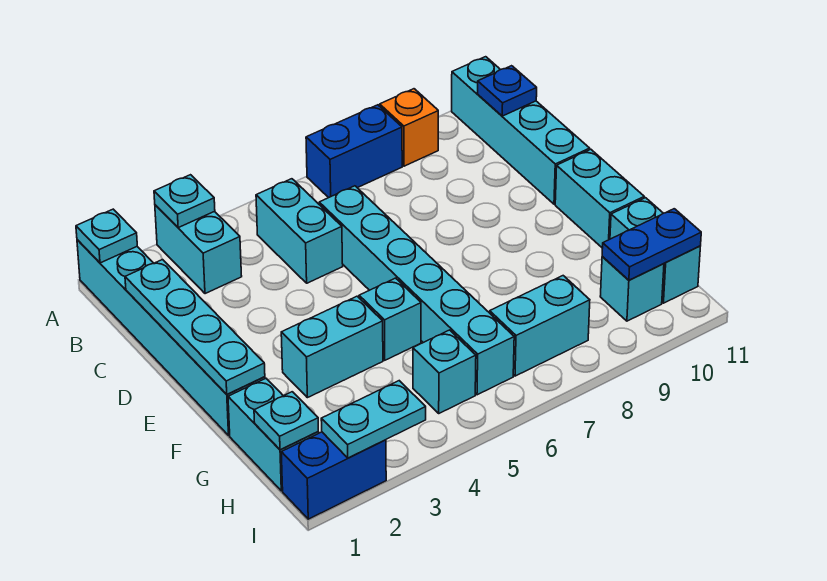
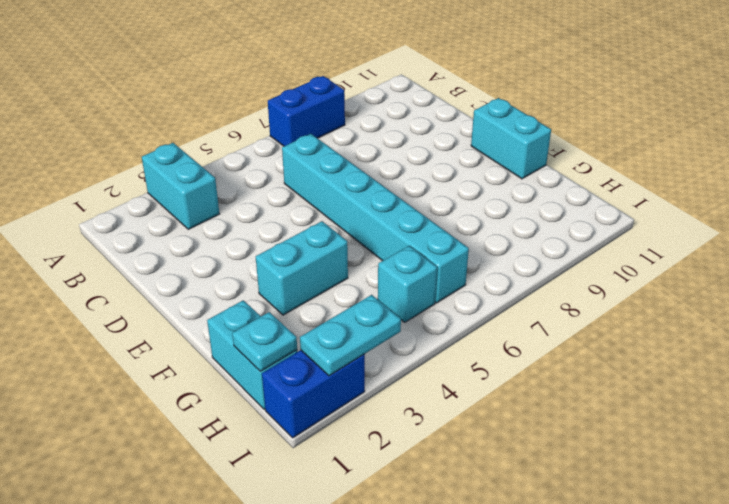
none -> cyan 1x6 brick [77,240,265,435]
none -> orange 1x1 brick [380,89,438,166]
none -> cyan 1x4 brick [452,57,590,204]

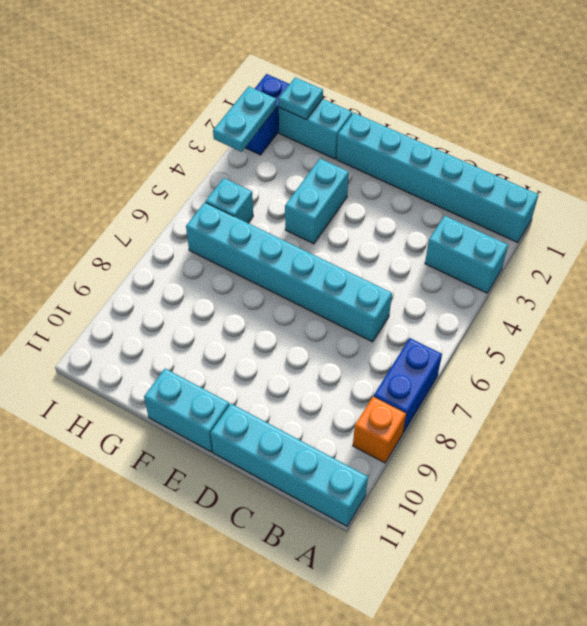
none -> cyan 1x2 brick [256,179,343,283]
none -> cyan 1x1 brick [359,278,421,360]
none -> cyan 1x2 brick [610,198,700,303]

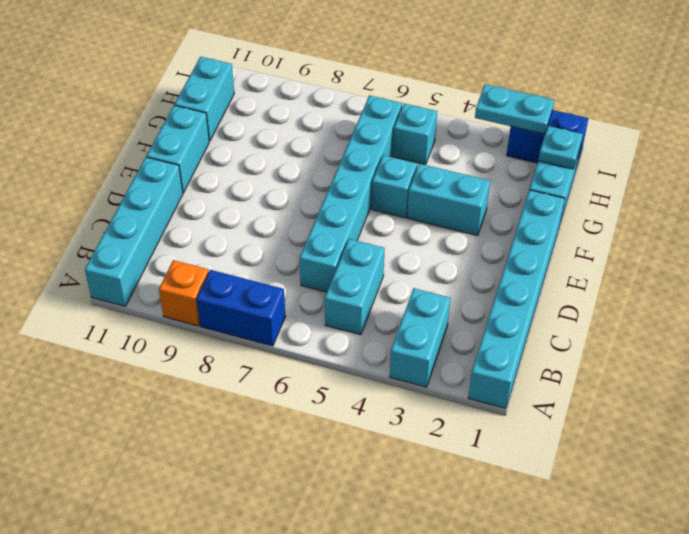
none -> cyan 1x2 brick [490,276,590,376]
none -> cyan 1x1 brick [600,256,664,321]
none -> cyan 1x1 plate [76,209,137,263]

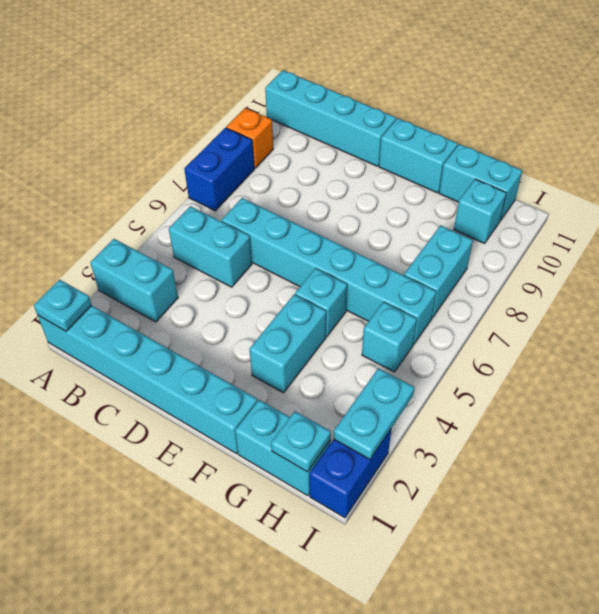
none -> cyan 1x1 plate [154,175,215,228]
none -> blue 1x1 plate [478,66,537,116]
none -> cyan 1x4 plate [125,260,265,394]

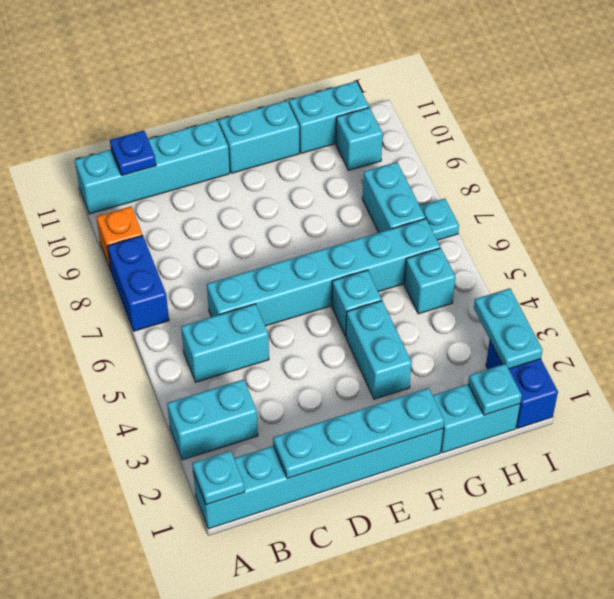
cyan 1x1 plate [420,198,459,240] -> cyan 1x1 plate moved to [154,175,215,228]
none -> blue 1x2 plate [602,209,701,280]

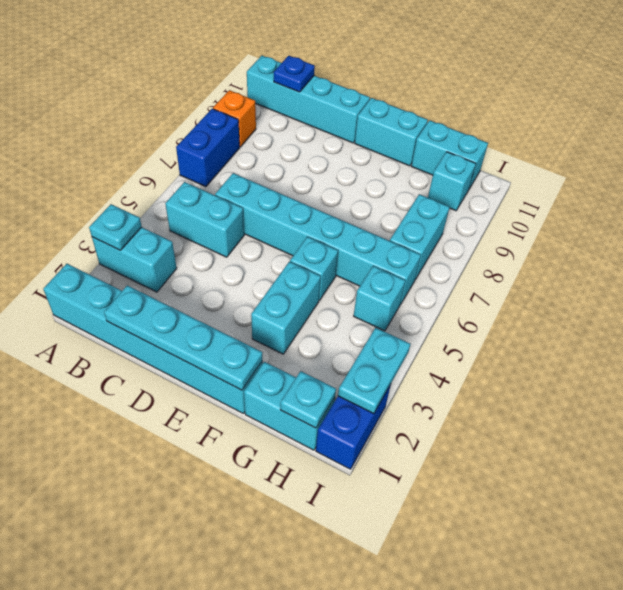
none -> cyan 1x1 plate [76,209,137,263]
none -> blue 1x2 plate [602,209,701,280]

